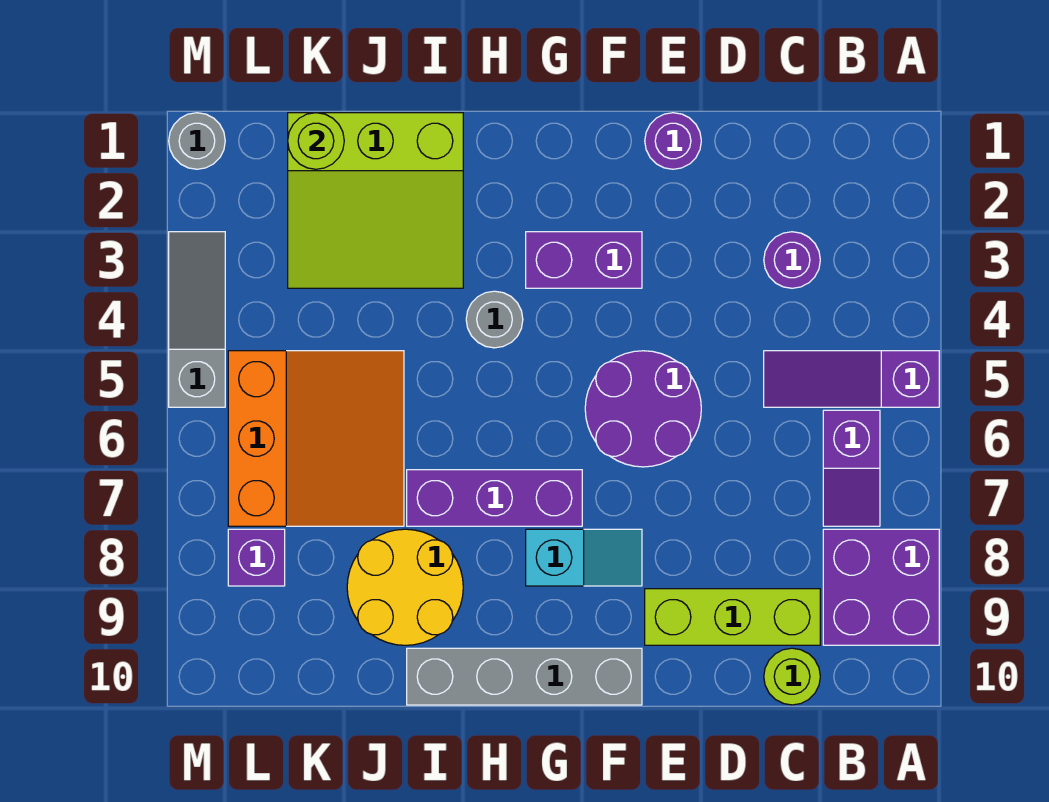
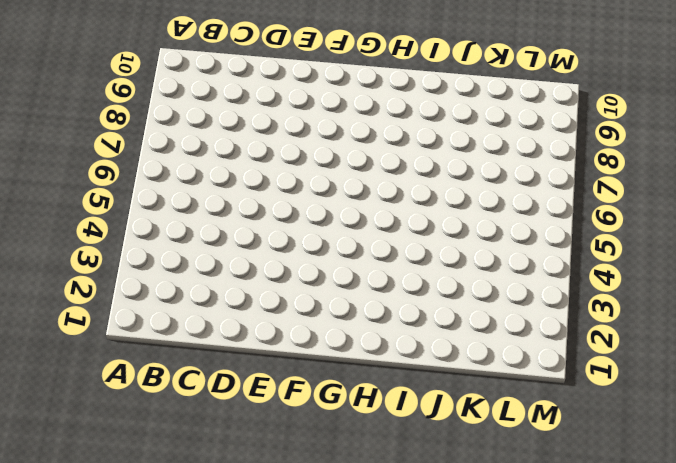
none -> purple 1x3 slope [764,351,939,407]
none -> purple 2x2 brick [823,529,939,645]
none -> purple 1x2 slope [823,410,880,526]

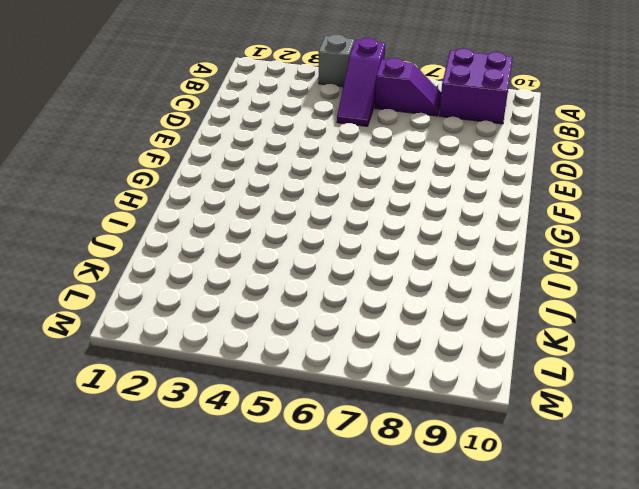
grey 1x1 brick [319,35,354,87] -> none
none -> purple 1x1 round brick [764,232,820,288]
none -> lime 1x3 brick [645,589,820,645]
none -> lime 1x1 round brick [764,648,820,705]

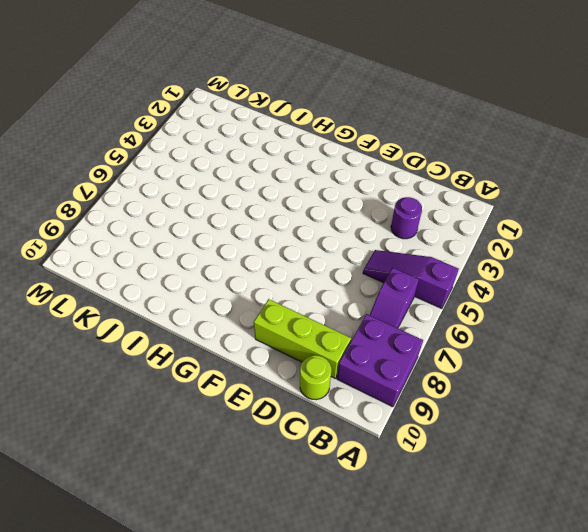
none -> purple 1x1 round brick [645,113,701,169]
none -> purple 2x2 round brick [585,351,701,467]
none -> purple 1x2 brick [526,232,642,288]

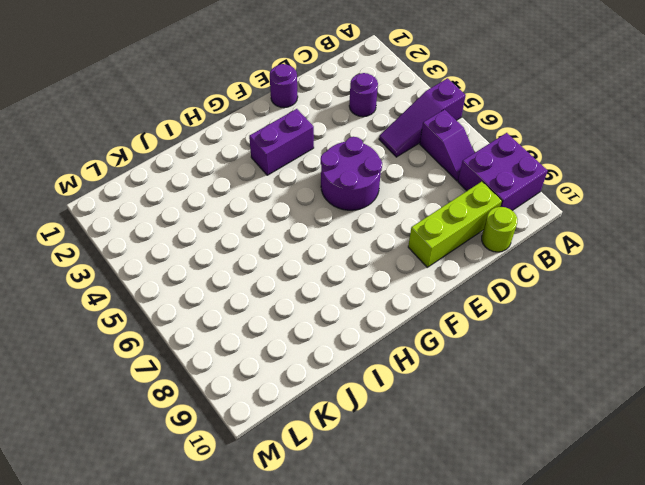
none -> cyan 1x2 slope [526,529,642,586]
none -> grey 1x4 brick [407,648,642,705]
none -> purple 1x3 brick [407,470,582,526]

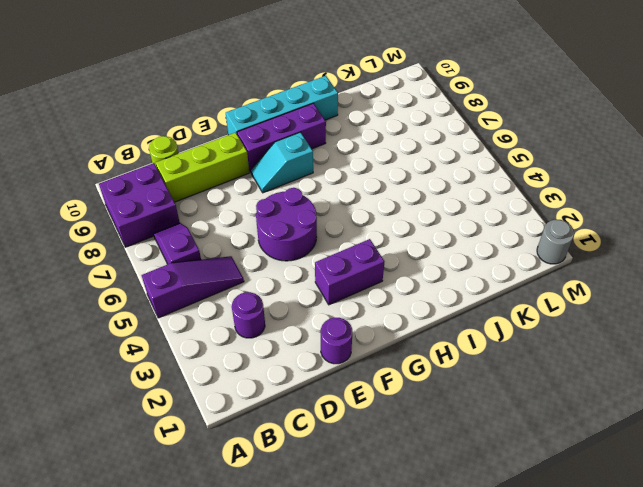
purple 1x3 brick [237,103,326,172] -> purple 1x3 brick moved to [407,470,582,526]
cyan 1x4 brick [226,76,338,135] -> grey 1x4 brick [407,648,642,705]
none -> grey 1x1 round brick [466,291,523,348]
none -> lime 3x3 slope [288,113,463,288]
none -> yellow 2x2 round brick [347,529,463,645]

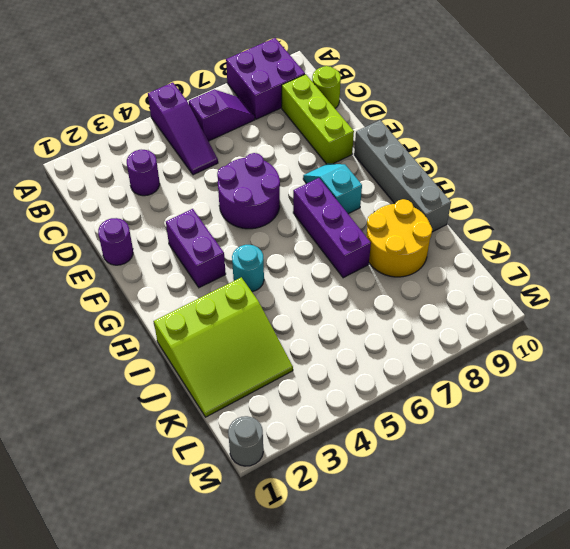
cyan 1x1 round brick [232,245,264,292] -> grey 1x1 round brick [466,291,523,348]
lime 3x3 slope [154,277,293,417] -> lime 3x3 slope turned to [288,113,463,288]
none -> orange 3x3 slope [228,351,404,526]
none -> purple 1x1 brick [228,529,285,586]
none -> grey 1x3 slope [169,232,225,407]

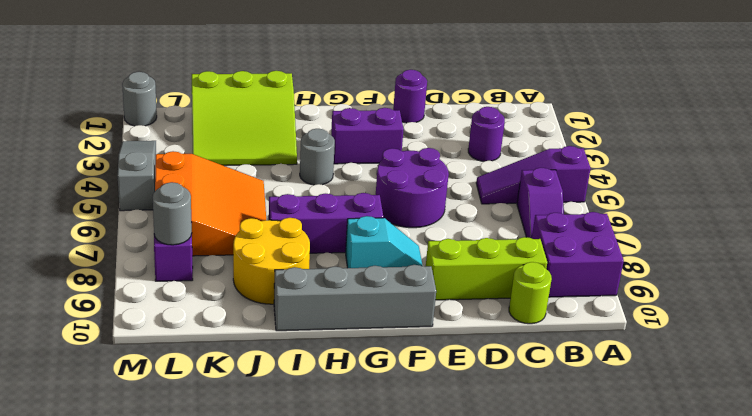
grey 1x1 round brick [153,182,192,245] -> none
none -> lime 1x1 round brick [288,113,344,169]

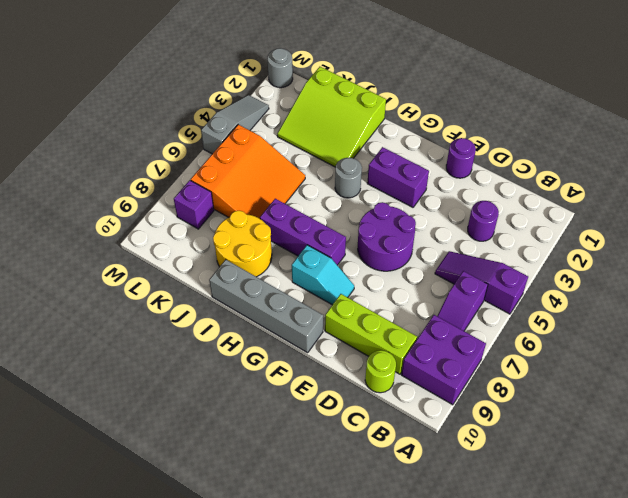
none -> lime 1x1 round brick [288,113,344,169]

